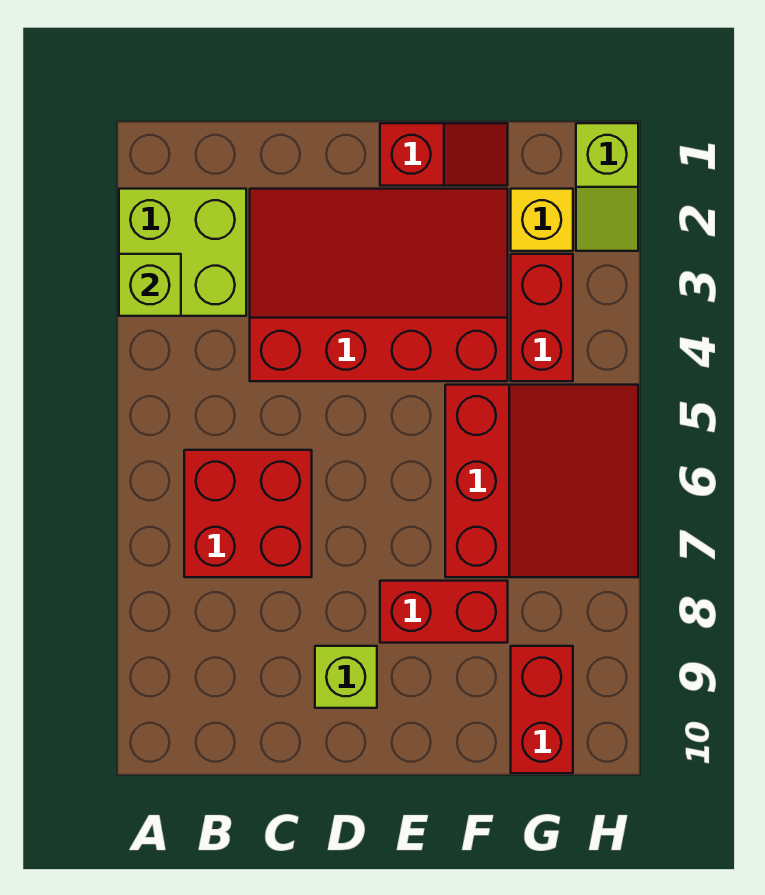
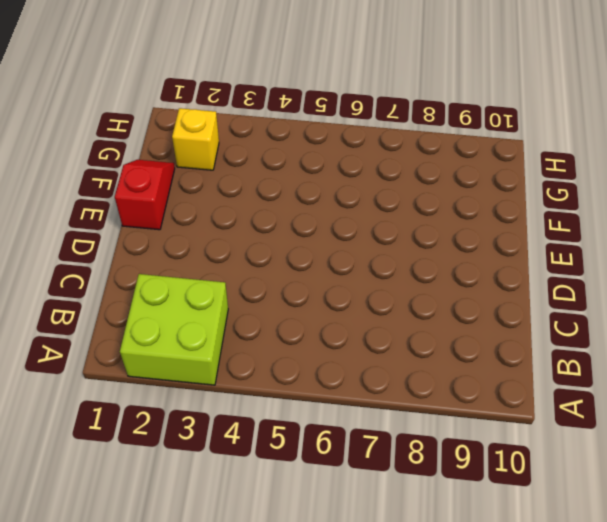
none -> red 2x2 brick [184,450,312,577]
none -> red 3x4 slope [250,189,508,381]
none -> lime 1x1 brick [315,646,377,708]

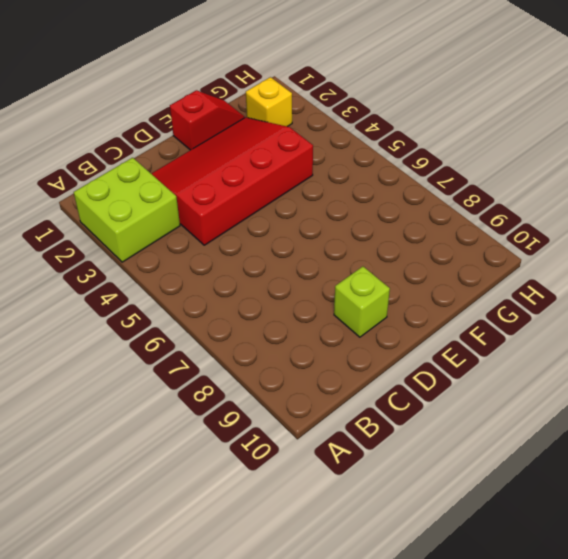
none -> red 2x2 brick [184,450,312,577]
none -> red 1x2 brick [380,581,508,643]
none -> red 3x3 slope [445,385,638,577]

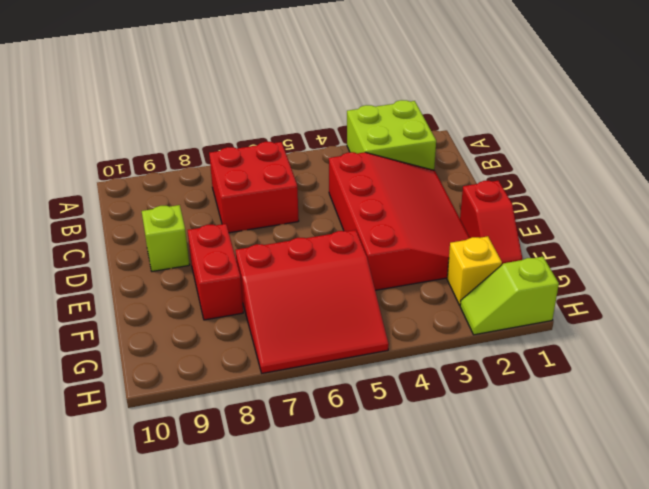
none -> red 1x2 brick [511,254,573,381]
none -> red 1x2 brick [511,646,573,773]
none -> lime 1x1 brick [119,254,181,316]

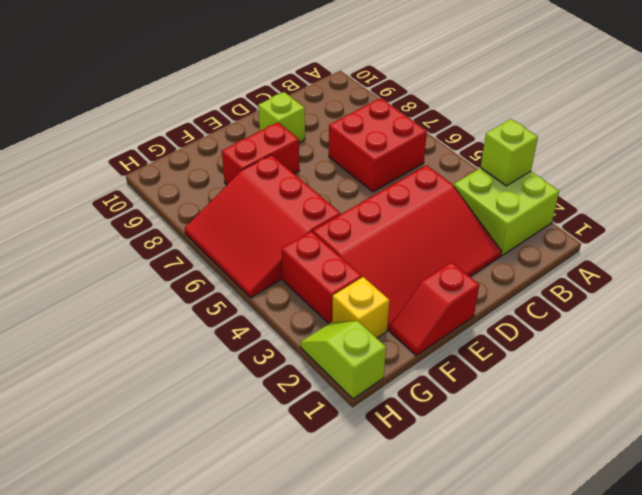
none -> red 1x2 brick [511,646,573,773]

